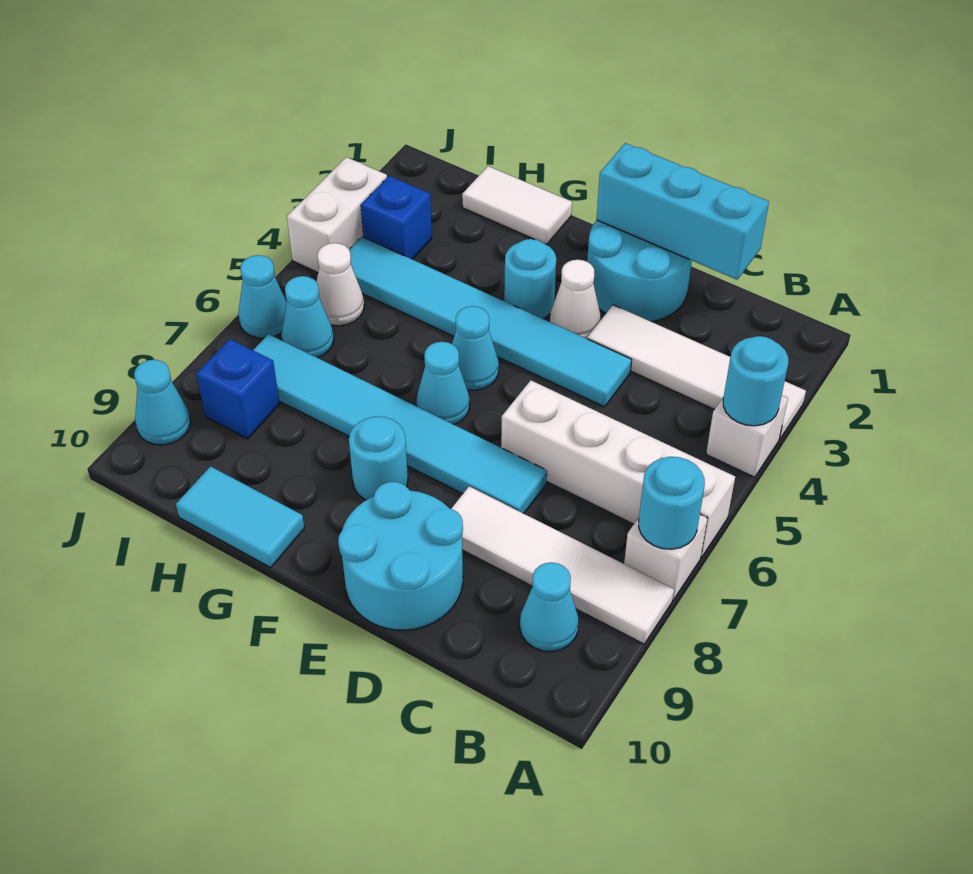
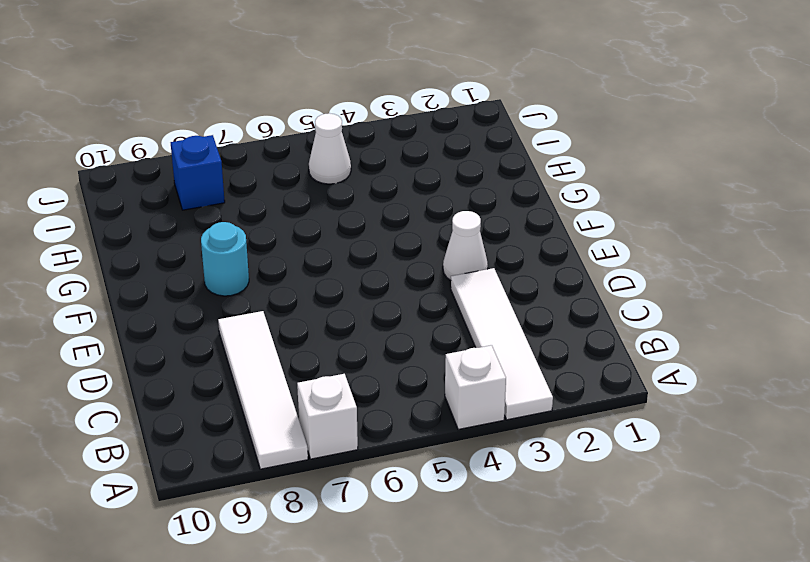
none -> white 1x4 brick [501,380,735,558]
none -> cyan 1x1 cone [520,562,579,652]
none -> cyan 2x2 round brick [587,220,692,322]

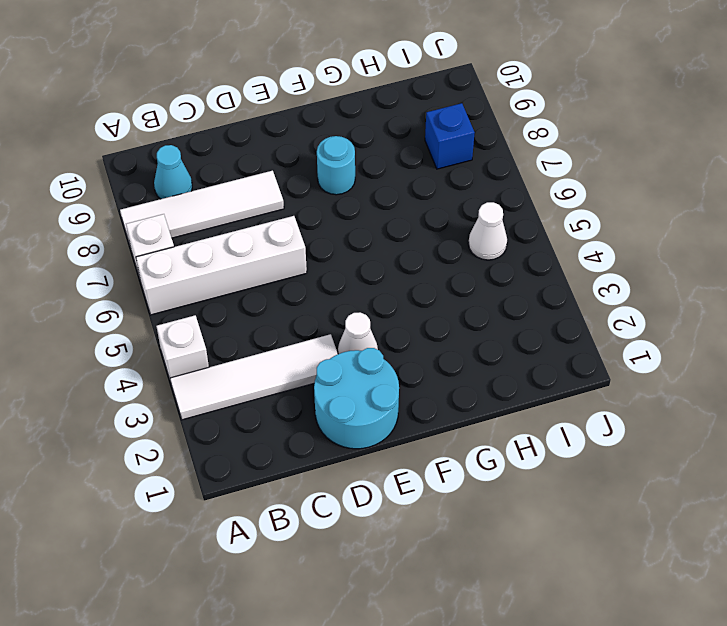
none -> cyan 1x6 tile [349,237,632,407]
none -> cyan 1x6 tile [253,334,547,514]
none -> cyan 2x2 round brick [338,482,463,630]

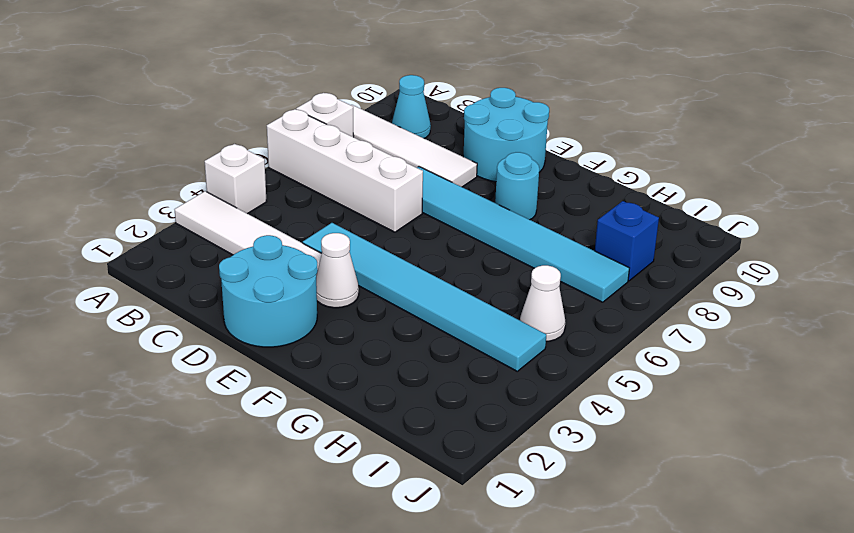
none -> cyan 1x1 round brick [504,239,556,319]
none -> cyan 1x1 cone [452,306,499,390]
none -> cyan 1x1 cone [416,342,470,425]

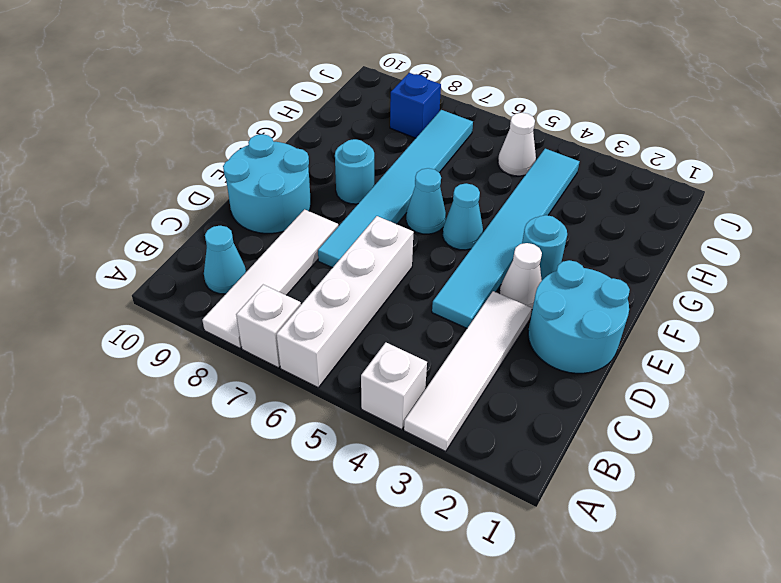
none -> white 1x2 tile [462,166,572,245]
none -> cyan 1x2 tile [176,466,304,567]
none -> blue 1x1 brick [361,176,432,259]

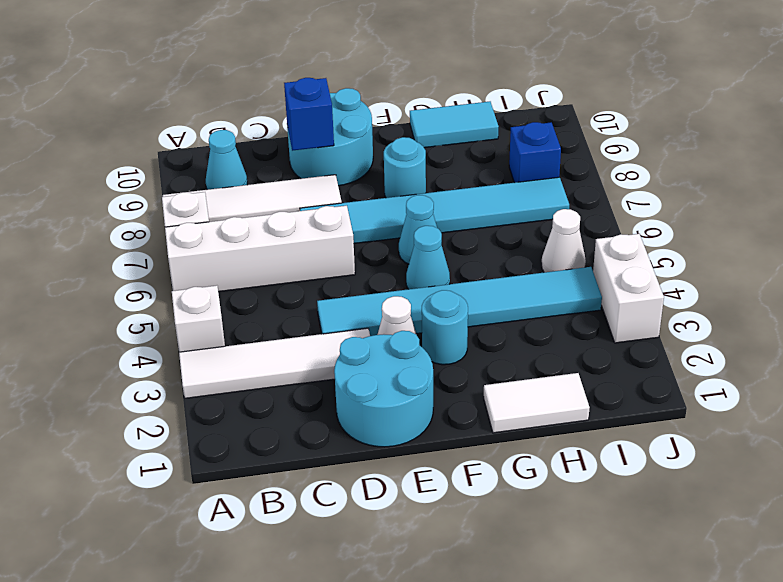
blue 1x1 brick [284,78,334,151] -> blue 1x1 brick moved to [361,176,432,259]
none -> cyan 1x1 cone [281,276,334,358]
none -> cyan 1x1 cone [238,255,287,338]
none -> cyan 1x1 cone [134,360,191,445]

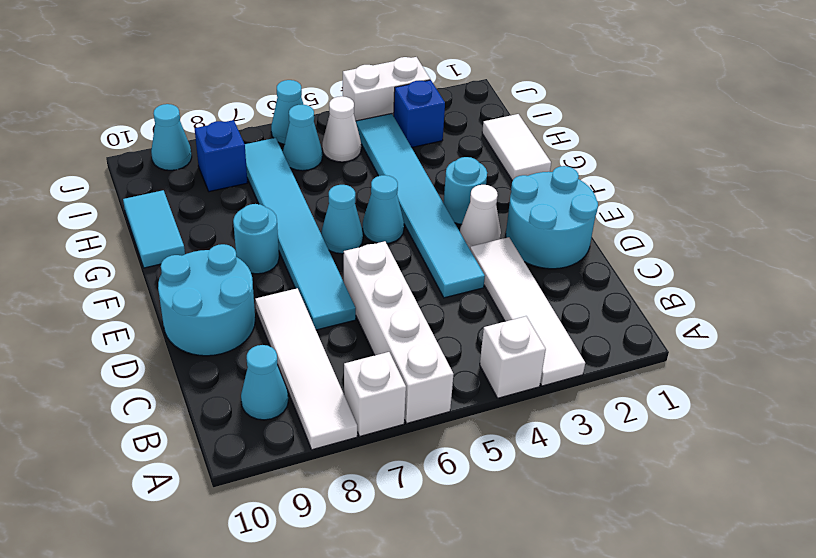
none -> cyan 1x1 round brick [723,336,788,426]
none -> cyan 1x1 round brick [639,457,705,549]
none -> cyan 1x3 brick [596,143,769,280]

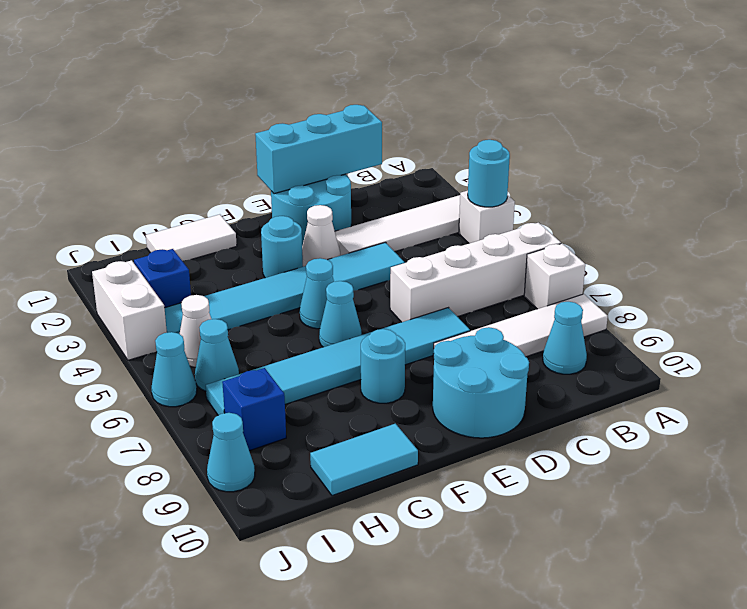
none -> cyan 1x1 round brick [639,457,705,549]

